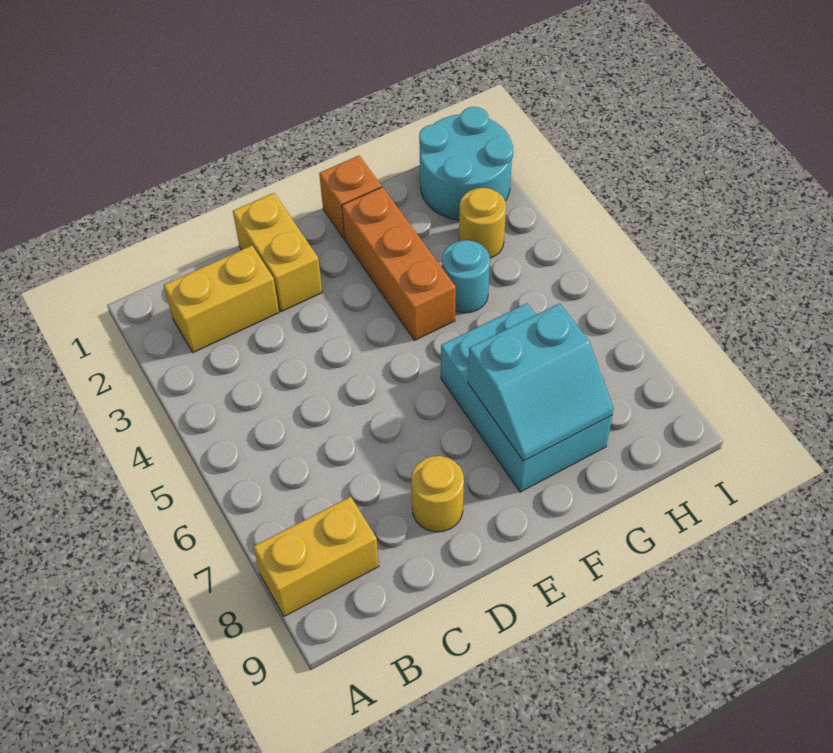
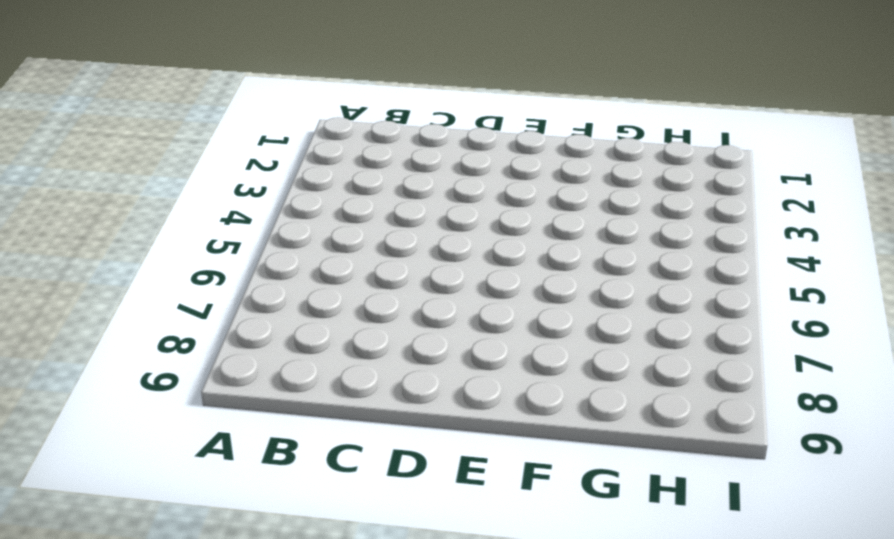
none -> yellow 1x2 brick [253,497,379,616]
none -> yellow 1x2 brick [164,246,279,353]

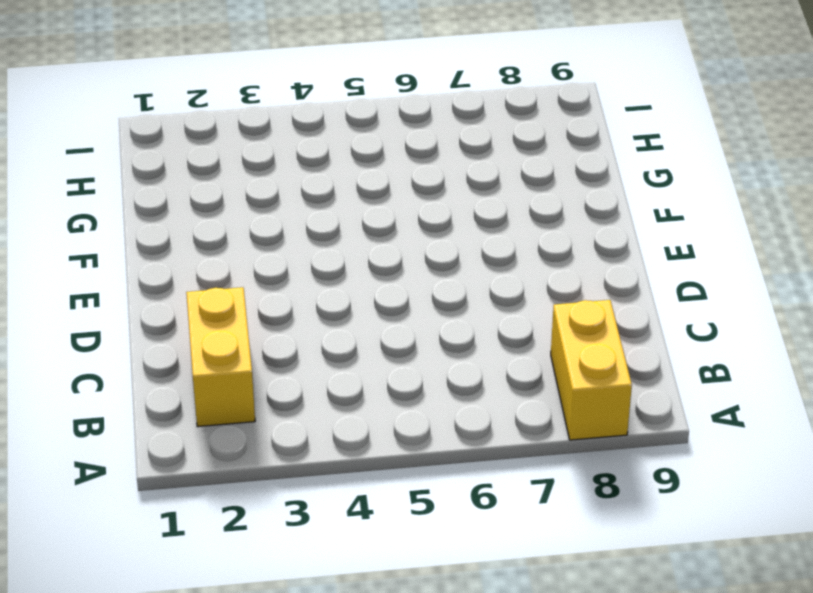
none -> yellow 1x2 brick [233,193,322,312]
none -> yellow 1x1 round brick [411,456,464,532]

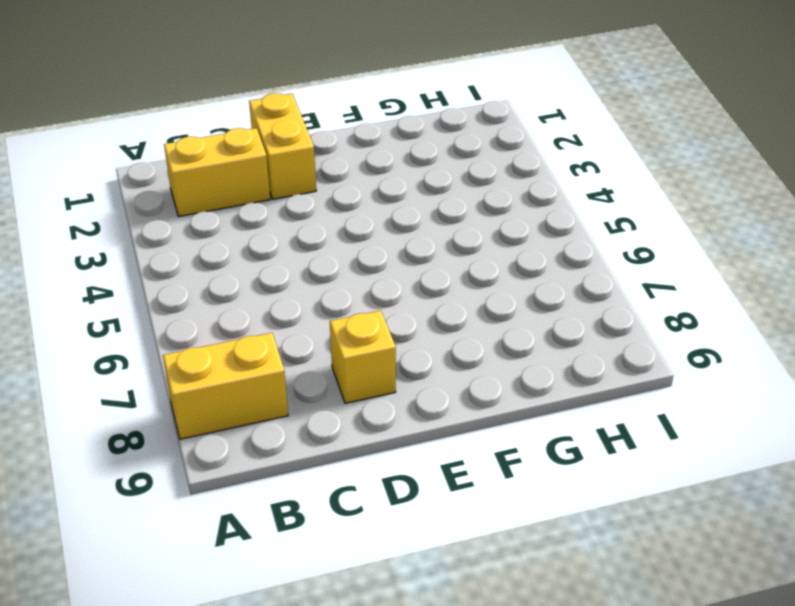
yellow 1x1 brick [330,311,396,403] -> yellow 1x1 round brick [411,456,464,532]
none -> orange 1x1 brick [319,156,381,239]
none -> orange 1x3 brick [342,187,456,340]

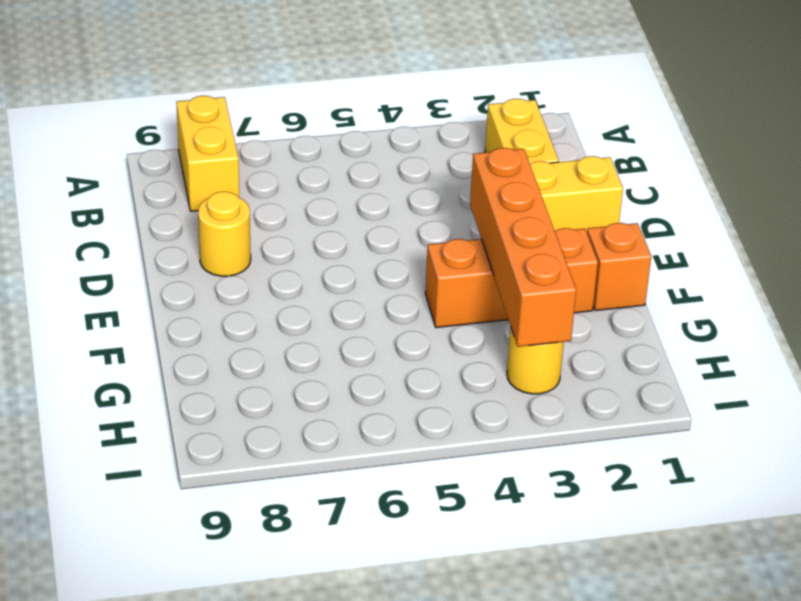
orange 1x4 brick [470,148,576,347] -> none
none -> cyan 2x3 brick [441,303,613,492]
none -> cyan 1x1 round brick [442,240,490,313]

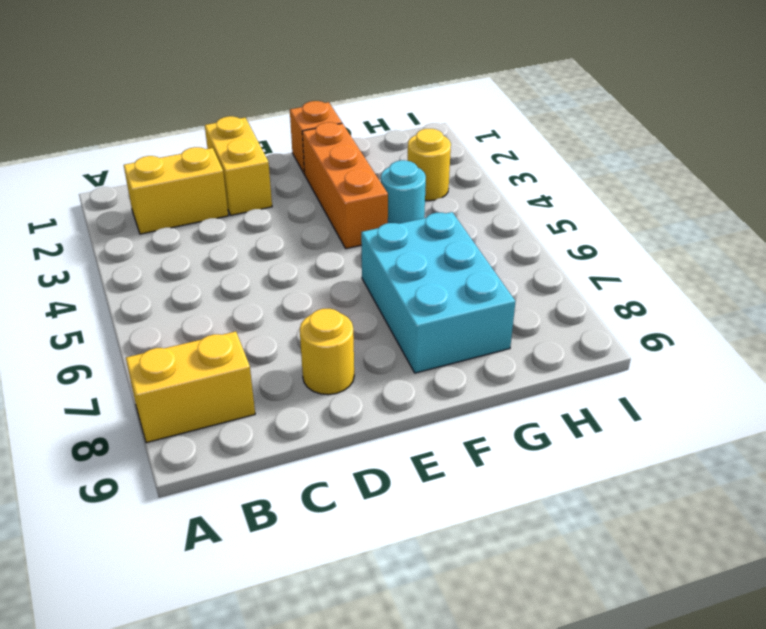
none -> cyan 2x2 round brick [419,107,513,220]
none -> cyan 2x2 slope [468,303,614,461]

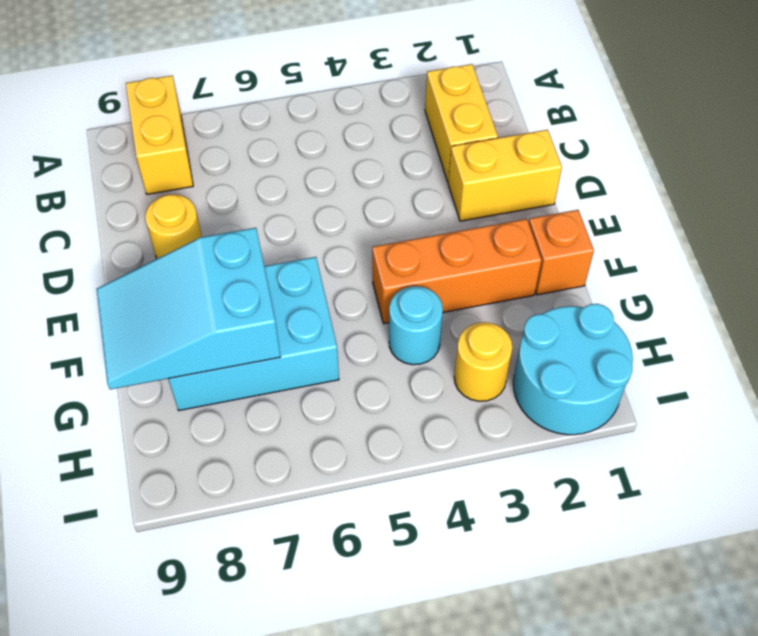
cyan 2x3 slope [97,228,280,389] -> cyan 2x2 slope [468,303,614,461]

